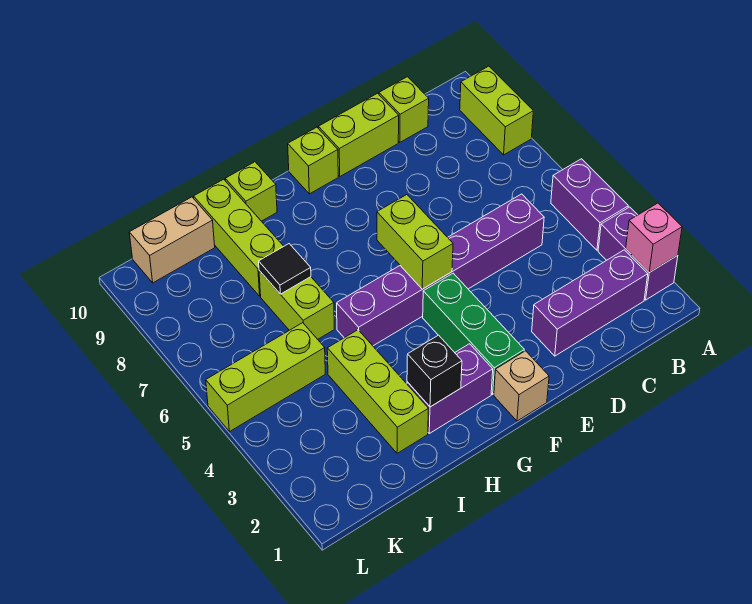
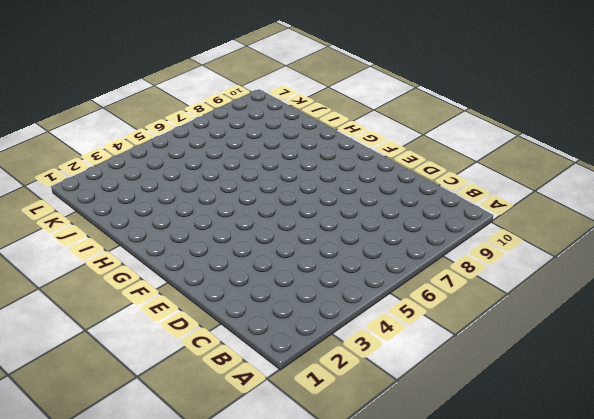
none -> purple 1x2 brick [598,207,678,300]
none -> purple 1x2 brick [551,159,628,250]
none -> lime 1x2 brick [460,66,533,155]

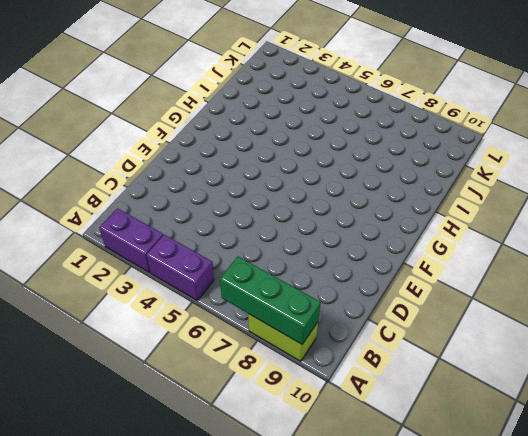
green 1x3 brick [220,256,321,344] -> green 1x3 brick moved to [423,273,524,394]
none -> purple 1x3 brick [532,250,648,356]
none -> purple 1x6 brick [337,194,544,346]
none -> lime 1x1 brick [379,77,429,142]

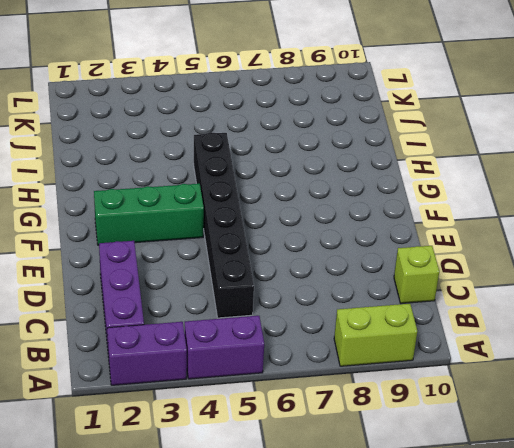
black 1x6 brick [193,132,254,318] -> purple 1x6 brick [337,194,544,346]
none -> lime 1x2 brick [318,93,399,176]
none -> tan 1x1 brick [494,351,549,421]
none -> lime 1x1 brick [288,127,338,194]

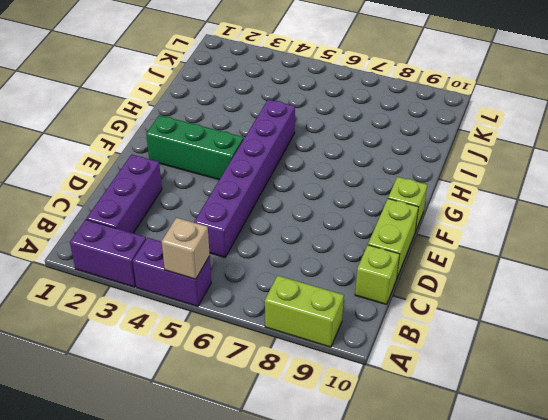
tan 1x1 brick [161,218,210,279] -> tan 1x1 brick moved to [494,351,549,421]
none -> purple 1x2 brick [407,344,493,433]
none -> lime 1x1 brick [225,162,277,221]
none -> lime 1x3 brick [327,330,428,453]

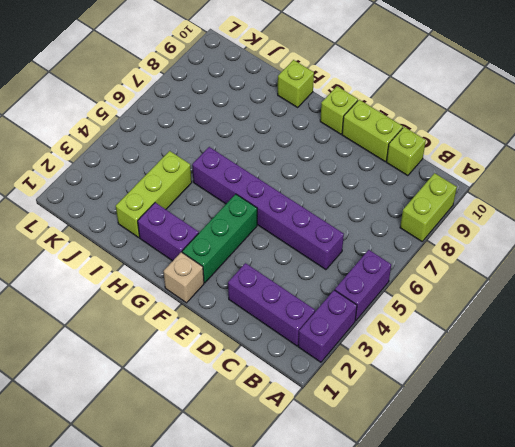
none -> lime 1x2 brick [259,271,334,339]
none -> lime 1x3 brick [194,179,284,296]
none -> lime 1x3 brick [206,323,325,432]

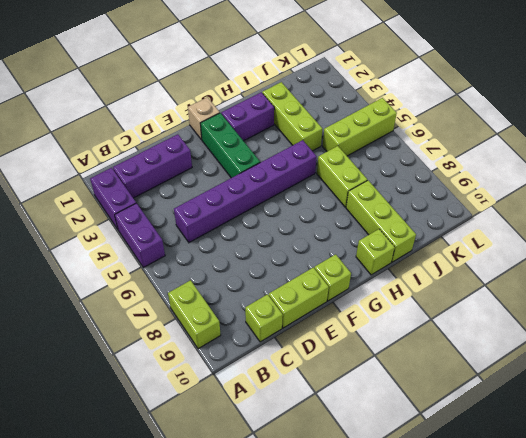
none -> tan 1x2 brick [129,197,215,283]
none -> pink 1x1 brick [626,203,682,272]
none -> lime 1x2 brick [377,195,453,289]

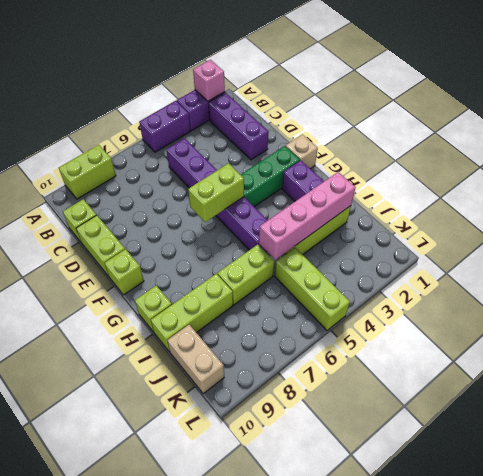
pink 1x4 brick [259,172,356,260] -> none
none -> black 1x1 brick [407,335,462,407]
none -> black 1x1 tile [259,244,311,294]

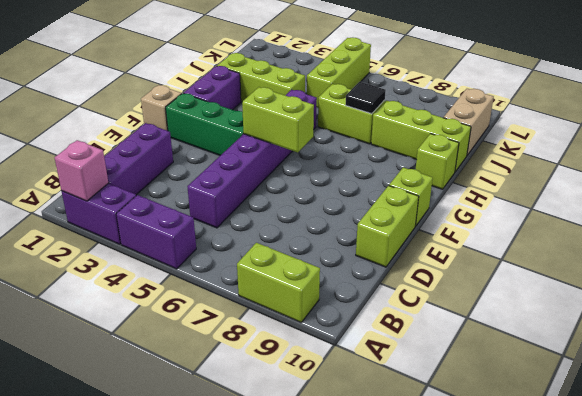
none -> lime 1x1 brick [379,77,429,142]
none -> black 1x1 brick [407,335,462,407]

